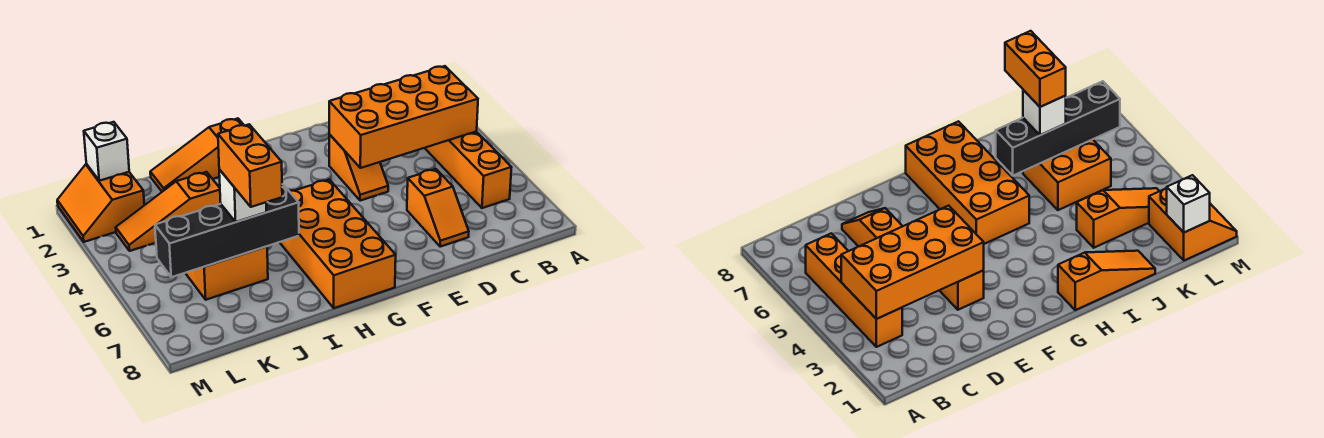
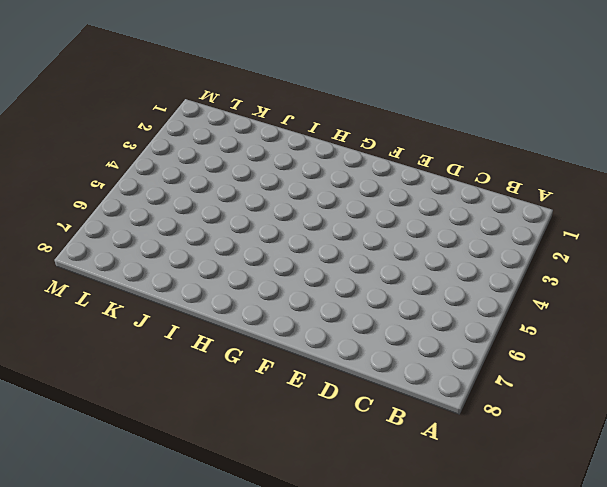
none -> orange 1x4 brick [425,132,512,208]
none -> orange 1x2 slope [407,169,469,247]
none -> orange 1x2 slope [329,134,388,201]

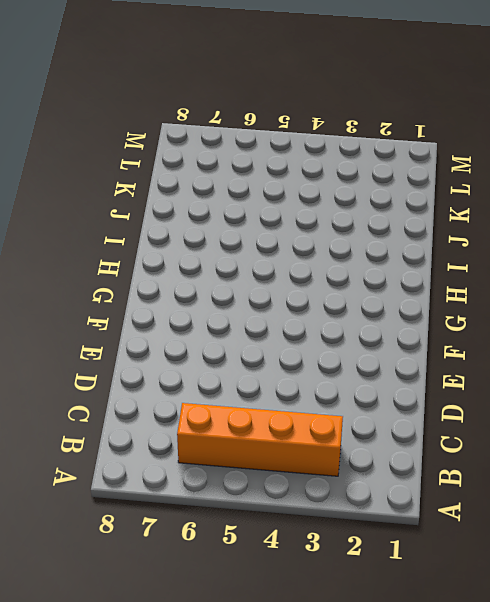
none -> orange 1x2 slope [407,169,469,247]
none -> orange 1x2 slope [329,134,388,201]
none -> orange 2x4 brick [280,180,396,308]

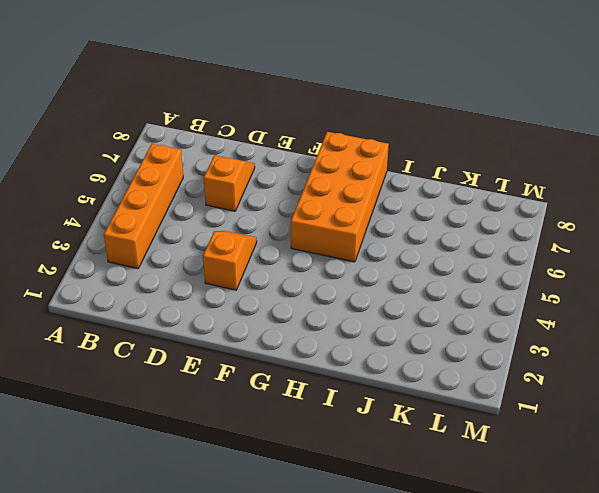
none -> orange 1x3 slope [150,119,244,192]
none -> orange 1x3 slope [116,172,221,251]
none -> orange 2x2 brick [186,247,268,300]

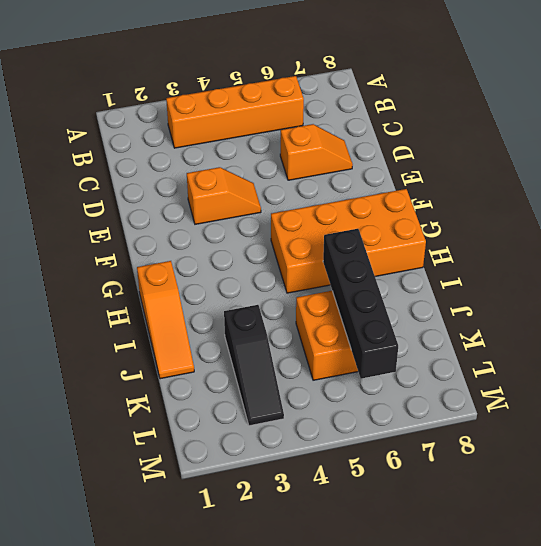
black 1x3 slope [224,305,284,426] -> orange 1x3 slope [116,172,221,251]
none -> orange 2x2 slope [57,164,144,242]
none -> orange 2x4 brick [329,66,478,168]
none -> white 1x1 brick [84,122,129,181]

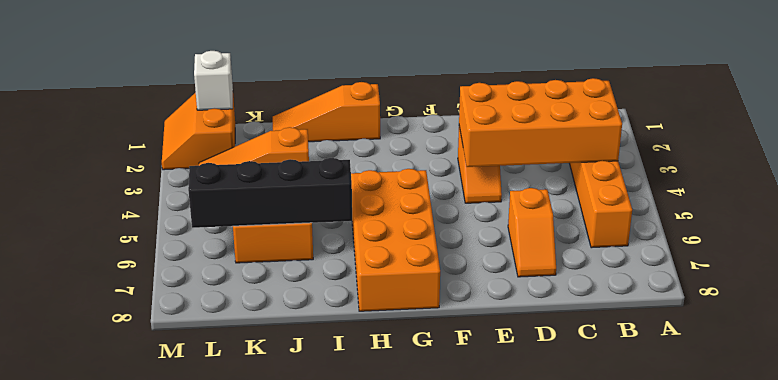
none -> white 1x1 brick [219,170,266,222]
none -> orange 1x2 brick [218,124,282,207]

